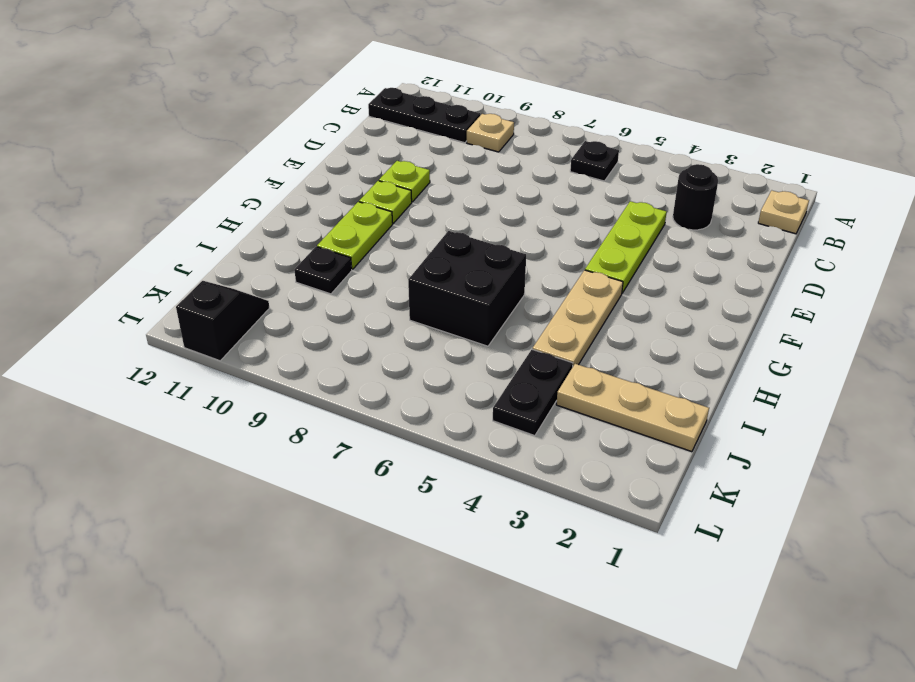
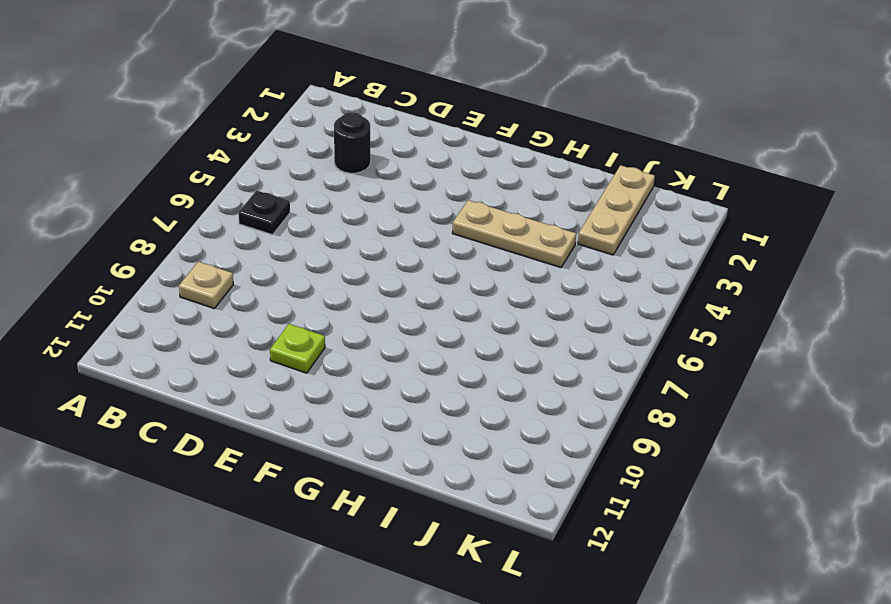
none -> tan 1x1 plate [758,191,809,234]
none -> black 1x3 plate [368,88,480,143]
none -> lime 1x3 plate [585,201,667,293]

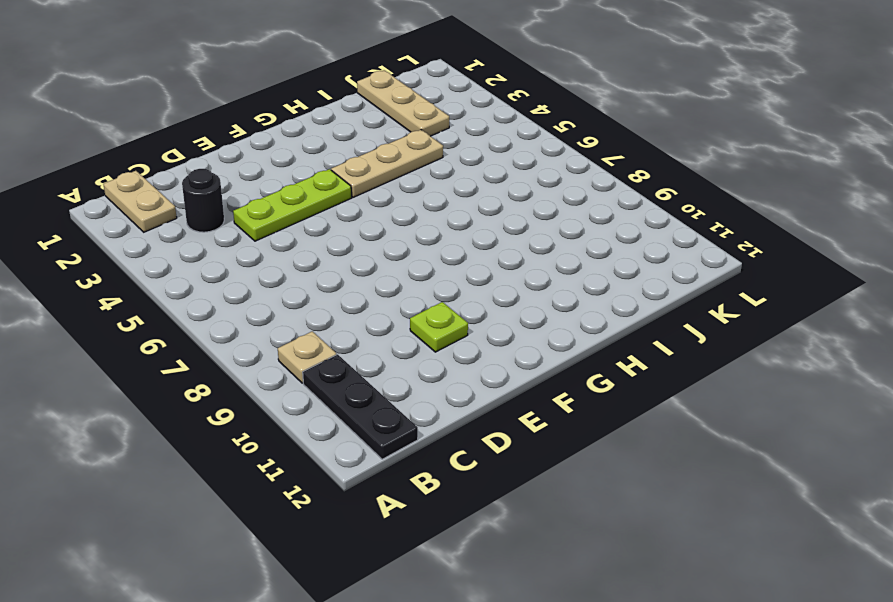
tan 1x2 plate [103,171,177,232] -> tan 1x1 plate [758,191,809,234]
none -> black 1x1 plate [570,141,619,181]
none -> lime 1x1 plate [359,181,412,223]
none -> lime 1x2 plate [317,202,393,269]

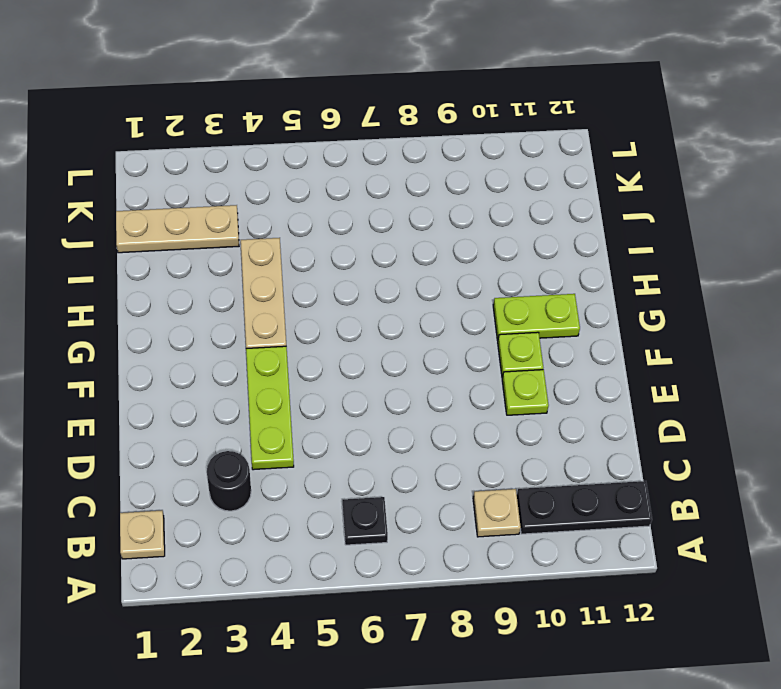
lime 1x2 plate [493,294,580,340] -> lime 1x2 plate turned to [317,202,393,269]
none -> black 2x2 brick [408,231,526,346]
none -> black 1x1 plate [294,247,352,294]
none -> black 1x2 plate [493,349,573,436]

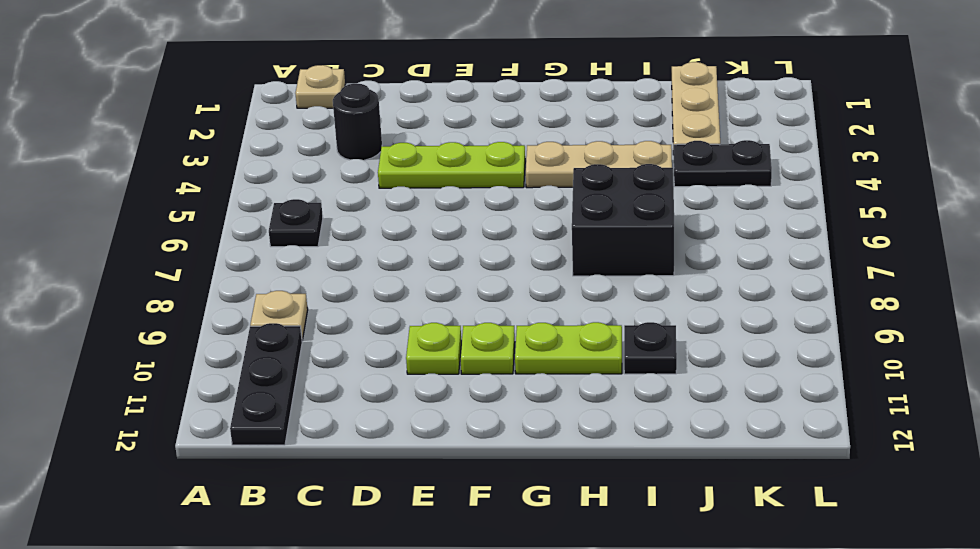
none -> black 1x2 slope [176,281,269,361]

